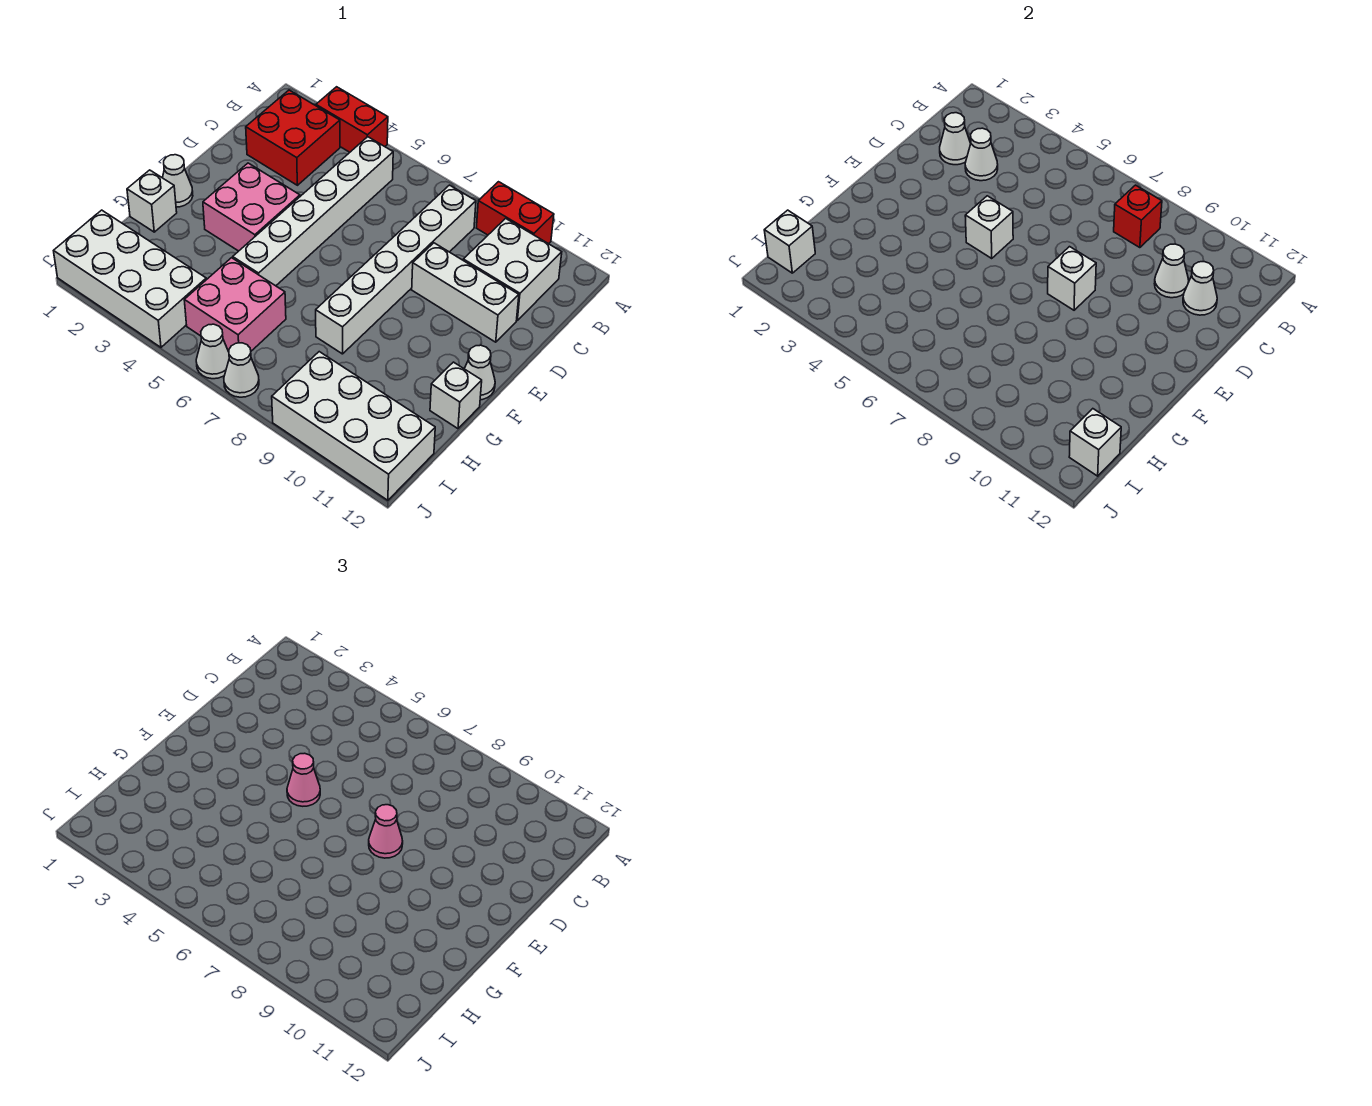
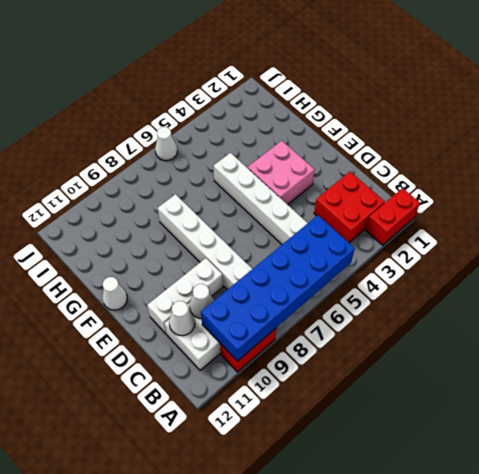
red 1x2 brick [366,188,420,245] -> red 1x2 brick moved to [316,87,388,152]
blue 2x6 brick [201,215,355,361] -> red 1x1 brick [1114,185,1162,248]
none -> white 1x1 cone [163,155,193,207]
none -> white 1x1 brick [127,170,177,232]
none -> white 1x1 brick [430,362,482,429]

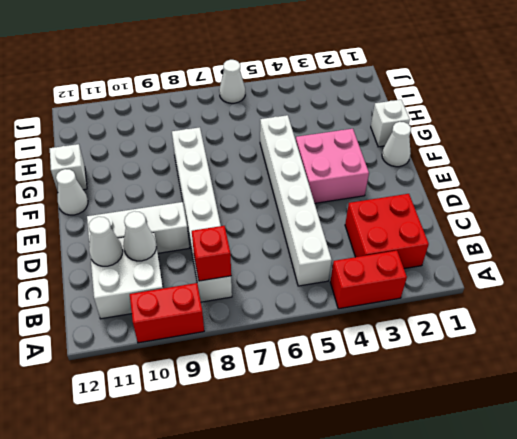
none -> pink 2x2 brick [184,258,286,351]
none -> white 2x4 brick [54,210,206,347]
none -> white 2x4 brick [272,352,435,500]

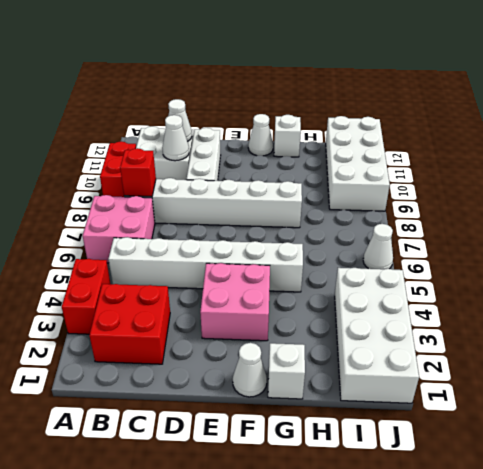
pink 2x2 brick [83,195,155,263] -> pink 2x2 brick moved to [184,258,286,351]
none -> white 1x1 cone [224,343,259,397]
none -> white 1x1 cone [940,113,971,165]
none -> white 1x1 cone [965,128,998,181]

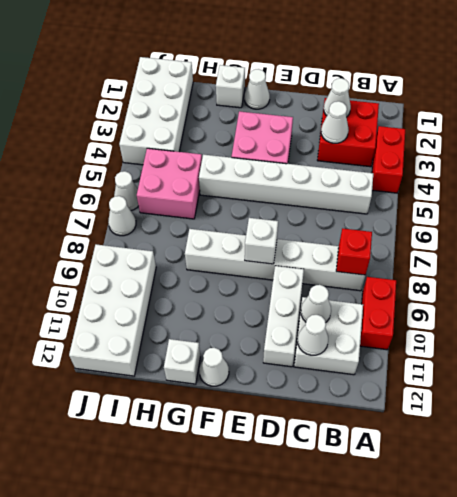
none -> white 1x1 brick [965,196,1013,258]
none -> white 1x1 brick [764,210,815,273]
none -> white 1x1 brick [1069,409,1121,476]

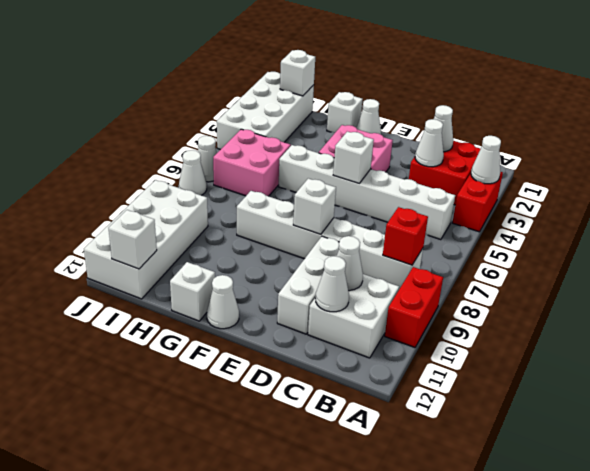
white 1x1 cone [471,136,501,184] -> none
none -> pink 1x1 cone [287,753,320,806]
none -> pink 1x1 cone [369,805,403,858]

